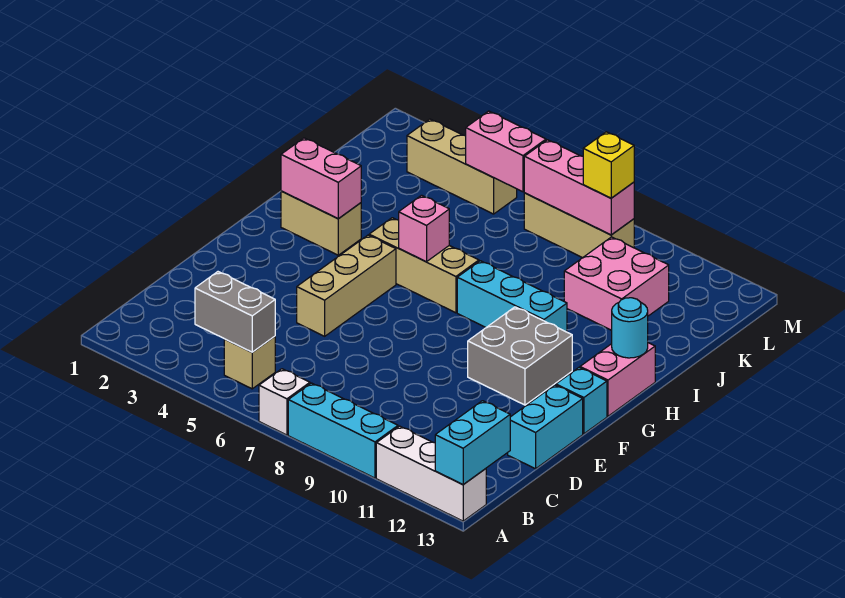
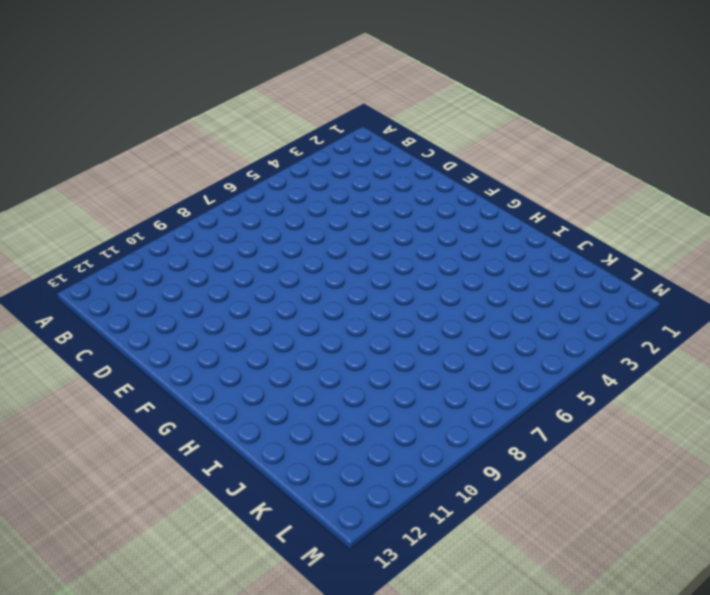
none -> white 1x1 brick [259,369,310,435]
none -> cyan 1x3 brick [288,383,398,478]
none -> white 1x3 brick [376,426,486,521]

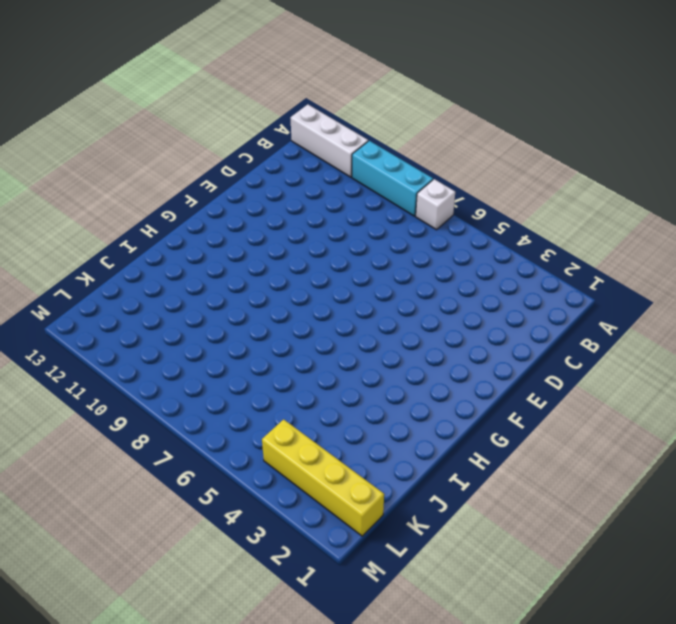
yellow 1x4 brick [262,419,384,536] -> tan 1x3 brick [407,119,517,214]
none -> tan 1x1 brick [224,336,275,389]
none -> cyan 1x2 brick [508,385,583,469]
none -> tan 1x3 brick [297,235,396,336]

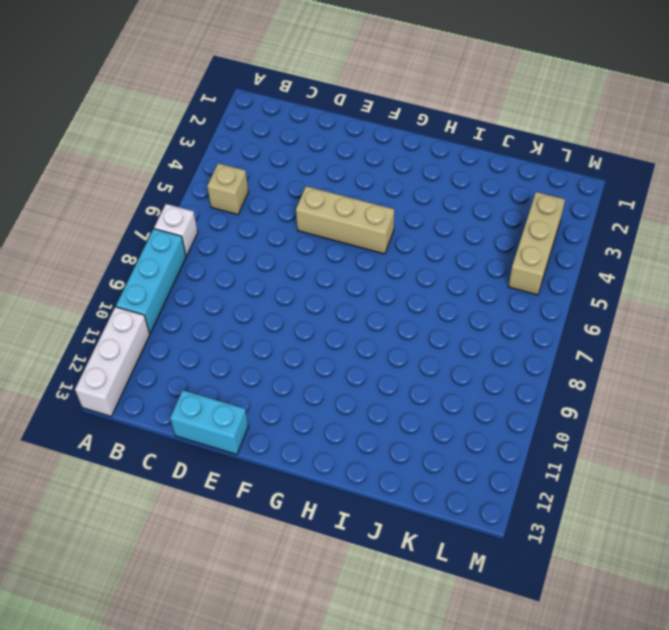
none -> grey 2x2 brick [468,307,572,405]
none -> cyan 1x1 brick [556,368,607,434]
none -> pink 1x2 brick [580,343,655,416]

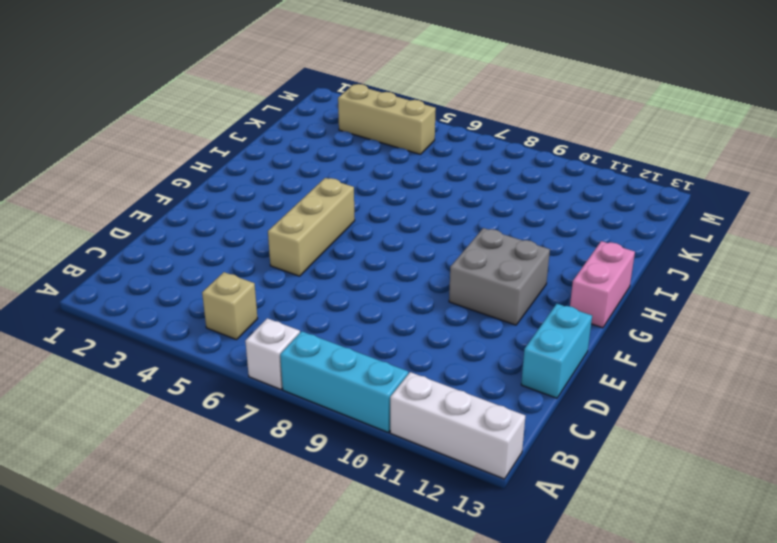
none -> cyan 1x1 brick [556,368,607,434]
none -> tan 1x2 brick [281,191,361,255]
none -> tan 1x3 brick [369,218,479,313]

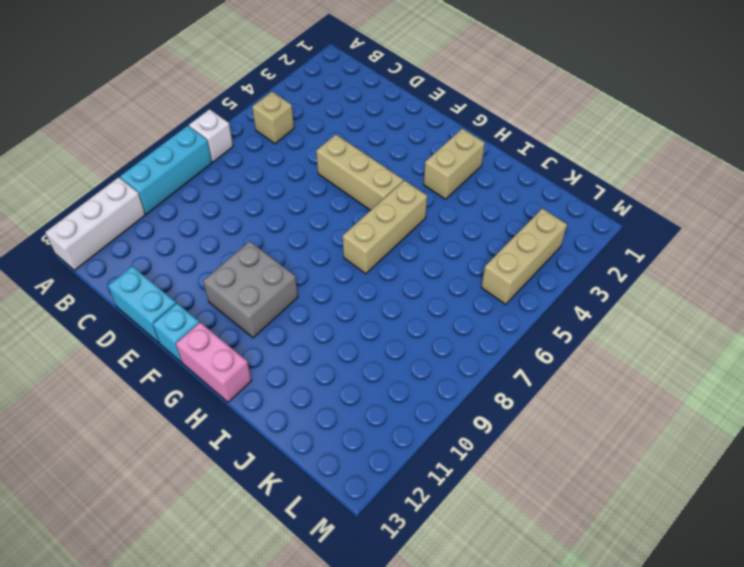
none -> cyan 1x3 brick [457,261,567,332]
none -> pink 2x2 brick [564,237,669,330]
none -> tan 1x3 brick [524,193,634,258]

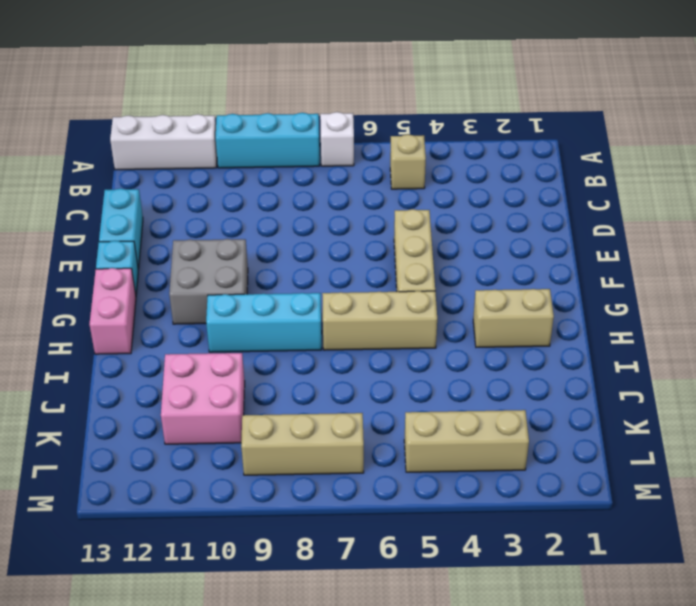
none -> cyan 1x2 brick [435,401,510,484]
none -> grey 1x2 brick [195,272,275,352]
none -> pink 1x2 brick [281,138,361,219]

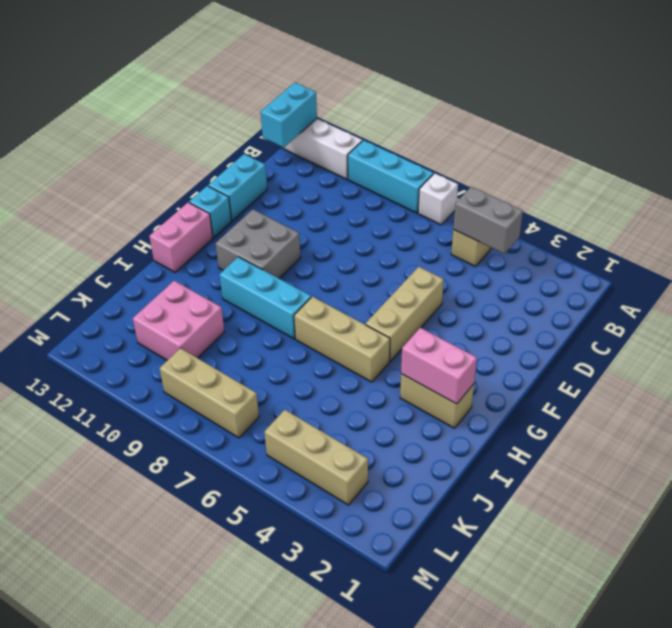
none -> pink 1x1 brick [399,195,449,262]
none -> cyan 1x1 round brick [612,298,648,358]
none -> pink 1x2 brick [466,111,546,192]

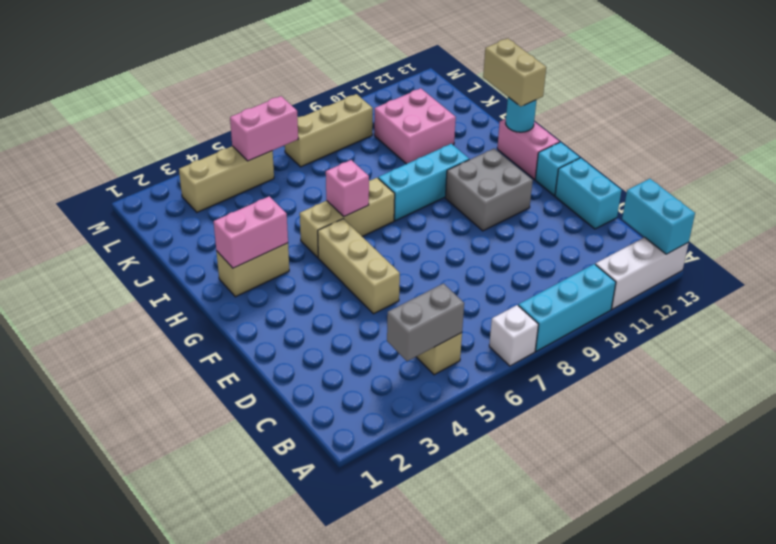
tan 1x2 brick [483,38,546,106] -> none
none -> pink 1x3 brick [524,140,634,235]
none -> yellow 1x1 brick [583,132,634,198]

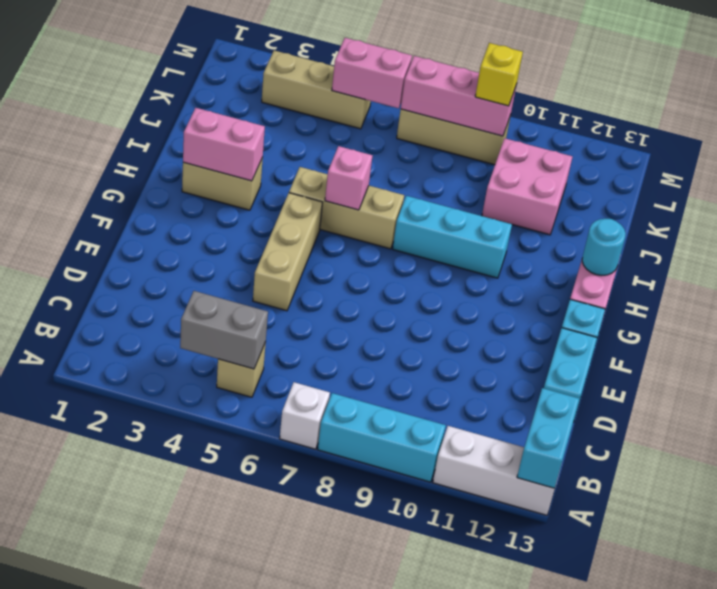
none -> grey 2x2 brick [468,307,572,405]

